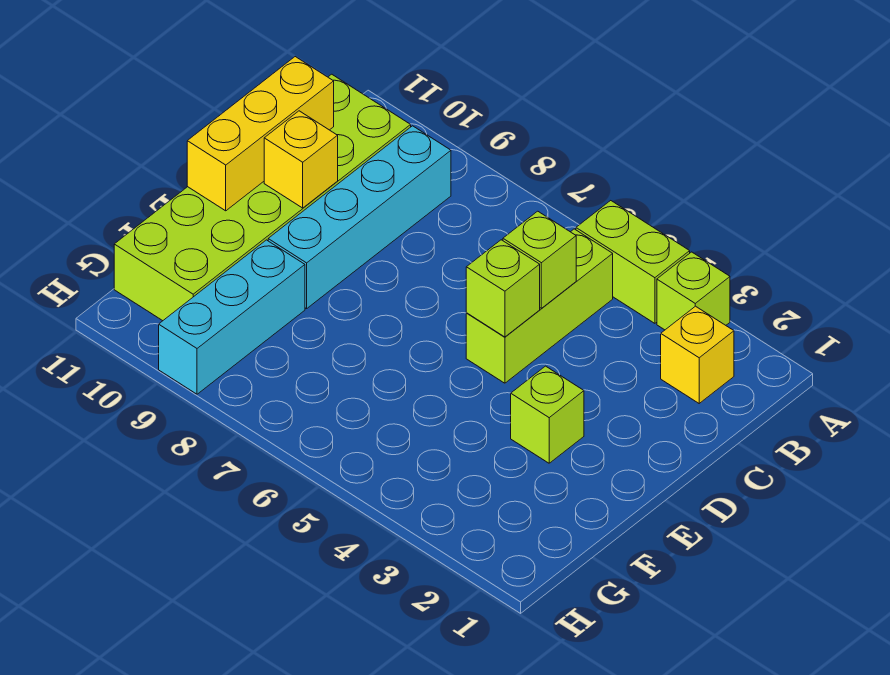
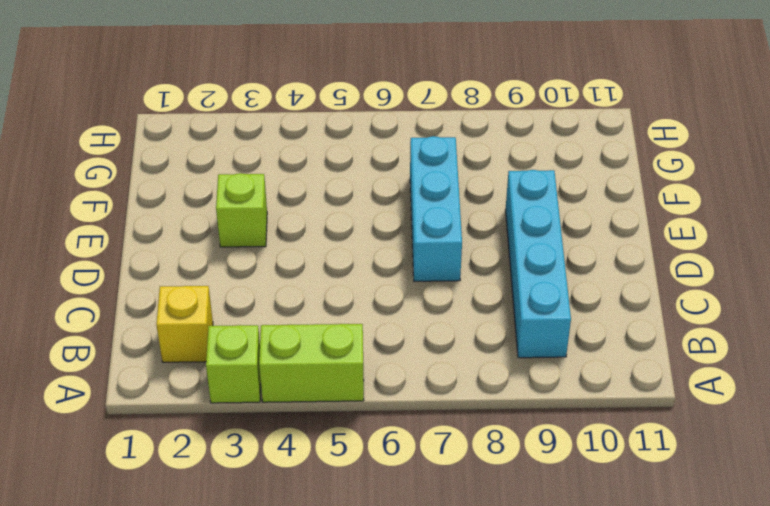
cyan 1x3 brick [410,136,462,281] -> cyan 1x3 brick moved to [159,240,305,394]
none -> lime 1x3 brick [466,229,613,383]
none -> lime 2x6 brick [114,74,411,321]
none -> lime 1x1 brick [503,211,576,308]

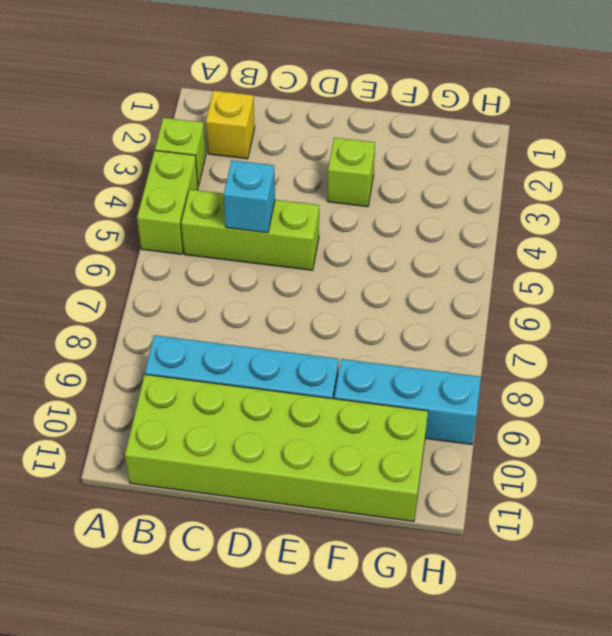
cyan 1x1 brick [224,160,275,233] -> lime 1x1 brick [503,211,576,308]
none -> yellow 1x3 brick [187,57,334,211]
none -> lime 1x1 brick [466,240,540,337]
none -> yellow 1x1 brick [264,111,338,208]

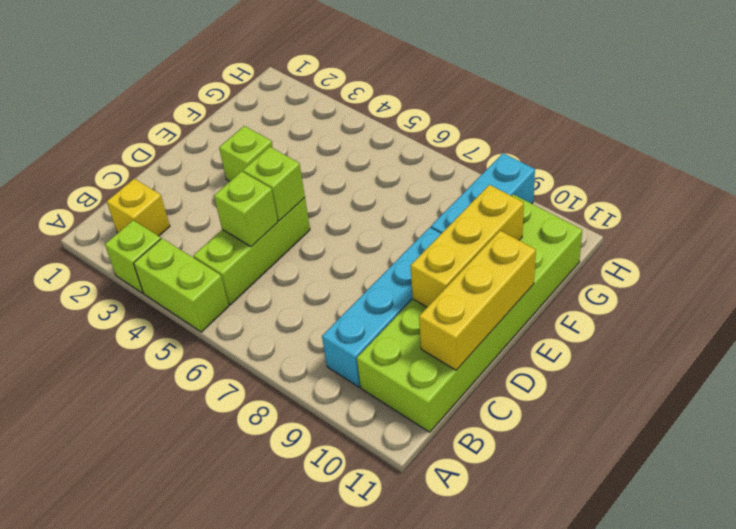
yellow 1x3 brick [410,185,524,307] -> yellow 1x1 brick [264,111,338,208]

